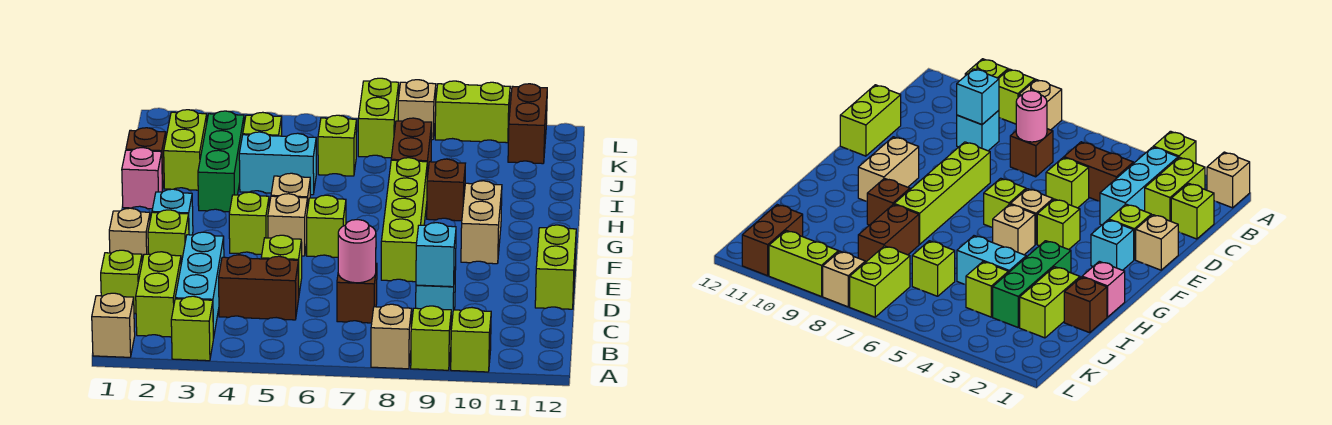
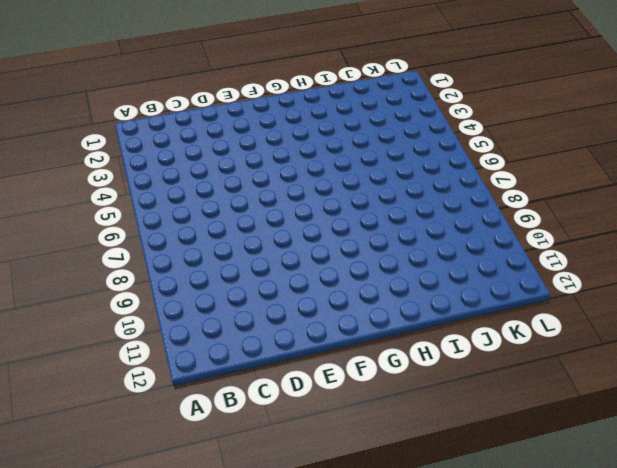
none -> tan 1x1 brick [92,293,135,357]
none -> lime 1x1 brick [171,296,213,361]
none -> tan 1x1 brick [371,304,412,369]
none -> lime 1x1 brick [411,306,451,370]

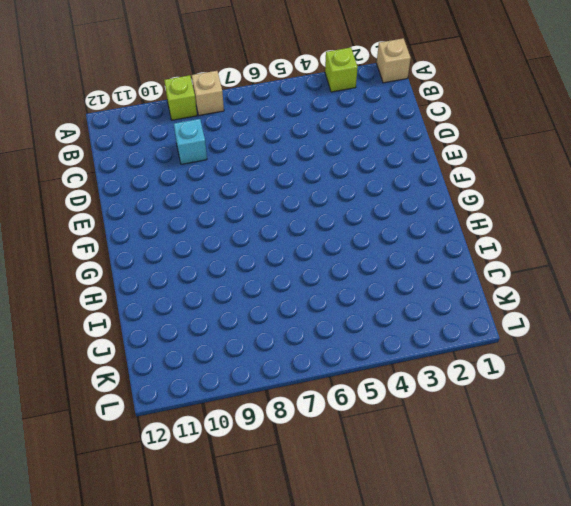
none -> lime 1x1 brick [451,308,491,372]
none -> lime 1x2 brick [136,252,181,337]
none -> cyan 1x3 brick [175,232,224,338]
none -> lime 1x1 brick [101,250,142,314]

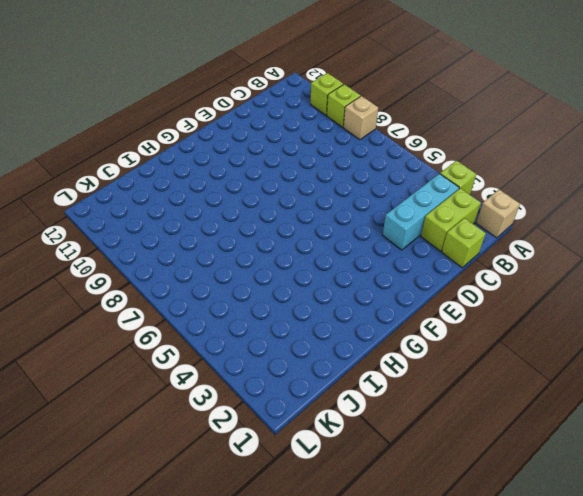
none -> brown 1x2 brick [219,255,299,320]
none -> brown 1x1 brick [337,263,377,323]
none -> cyan 1x1 brick [416,267,456,326]
none -> lime 1x1 brick [261,235,302,293]

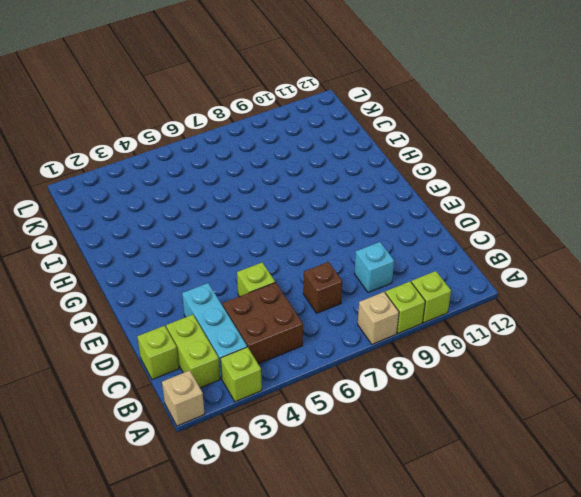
brown 2x2 brick [222,282,303,364] -> brown 1x2 brick [219,255,299,320]
none -> lime 1x2 brick [535,225,576,309]
none -> tan 1x1 brick [109,208,150,261]
none -> lime 1x1 brick [148,210,189,263]
none -> lime 1x4 brick [381,158,427,282]

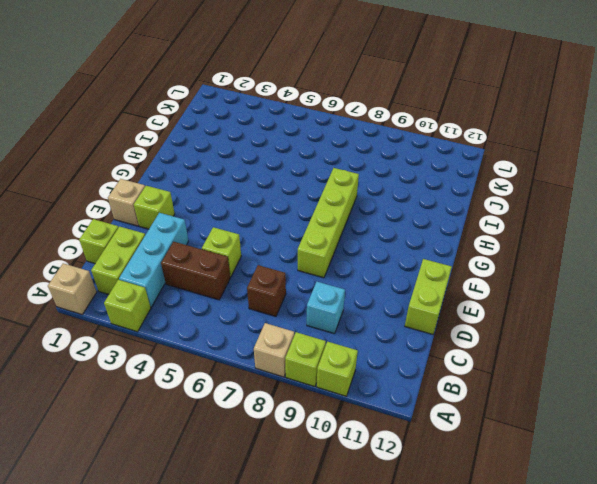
none -> cyan 1x1 brick [152,189,193,235]
none -> lime 1x1 brick [229,192,269,254]
none -> tan 1x1 brick [268,194,308,256]
none -> lime 1x1 brick [307,195,346,257]

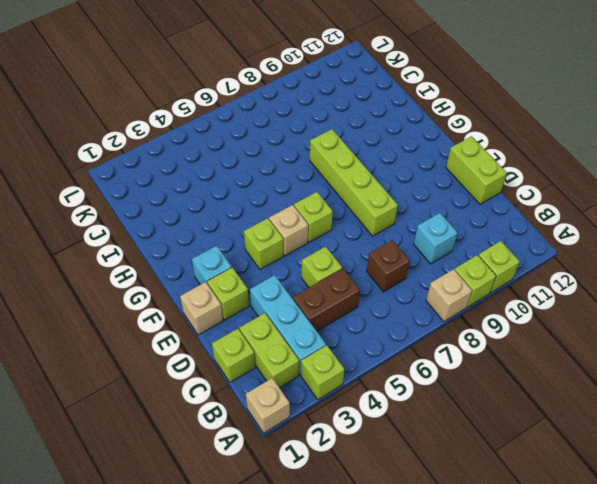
none -> tan 1x2 brick [461,181,502,264]
none -> tan 1x1 brick [271,173,310,204]
none -> pink 1x1 brick [122,148,162,209]
none -> green 1x3 brick [198,111,244,212]

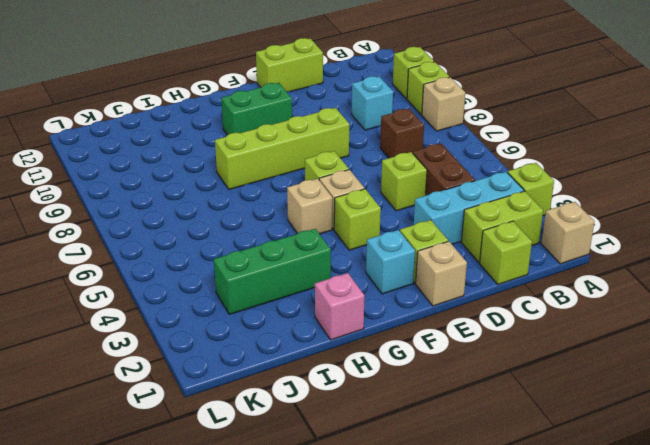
green 1x2 brick [221,83,292,135] -> tan 1x2 brick [461,181,502,264]
none -> brown 1x1 brick [427,159,465,221]
none -> brown 1x1 brick [126,128,166,189]
none -> lime 1x2 brick [164,110,207,190]
none -> cyan 1x2 brick [239,132,316,195]

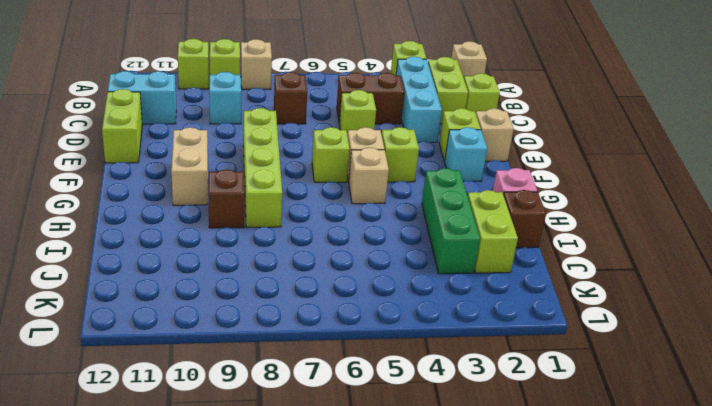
cyan 1x2 brick [108,71,176,124] -> cyan 1x2 brick moved to [239,132,316,195]
none -> brown 1x2 brick [391,118,432,178]
none -> lime 1x1 brick [243,112,282,136]
none -> lime 1x1 brick [318,115,357,176]
none -> lime 1x2 brick [358,78,399,158]

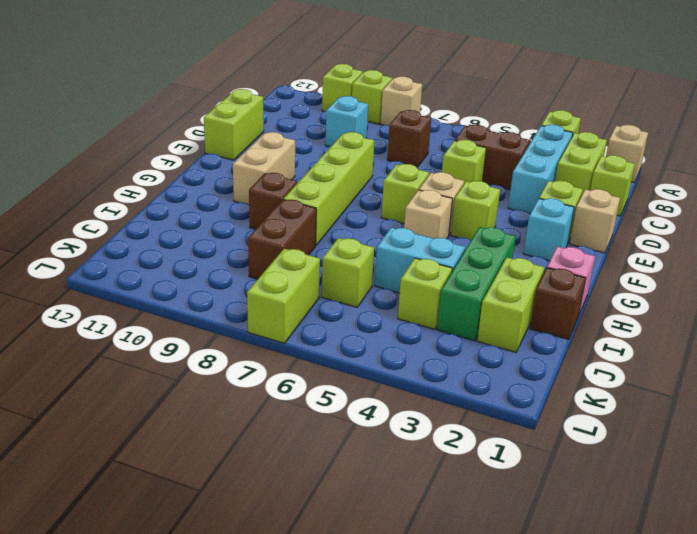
none -> brown 1x2 brick [508,84,547,164]
none -> tan 1x1 brick [398,80,436,140]
none -> lime 1x2 brick [435,81,510,143]
none -> pink 1x1 round brick [338,220,376,283]

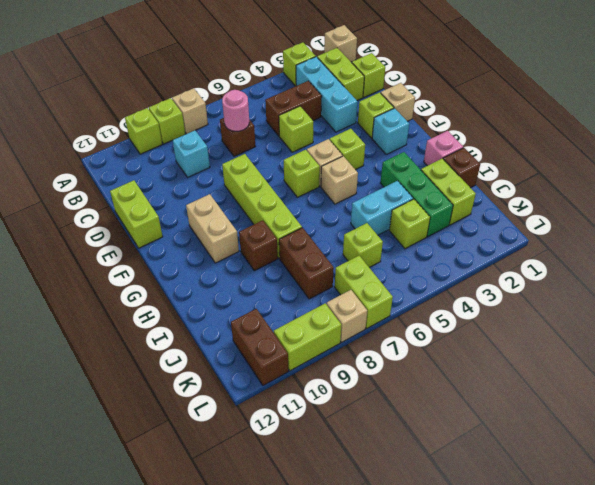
none -> cyan 1x1 brick [416,223,456,287]

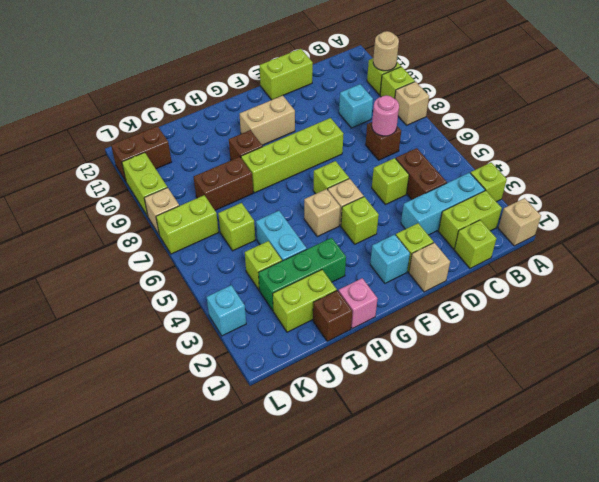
tan 1x1 round brick [373,31,399,71] -> none
cyan 1x1 brick [207,285,246,336] -> cyan 1x1 brick moved to [416,223,456,287]

